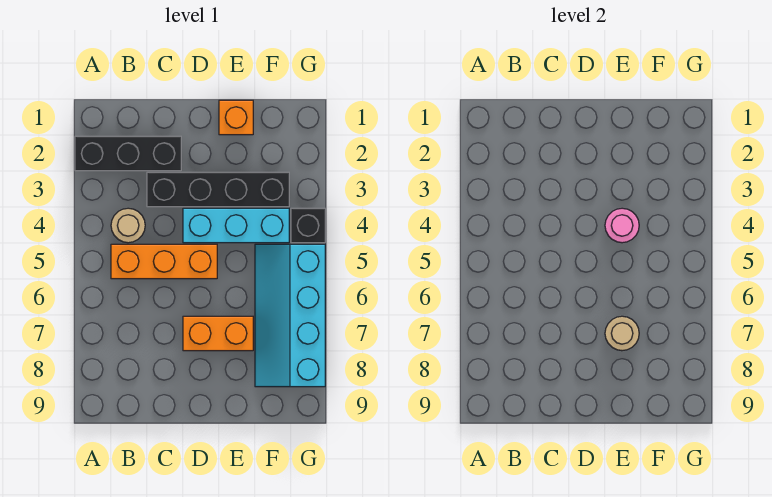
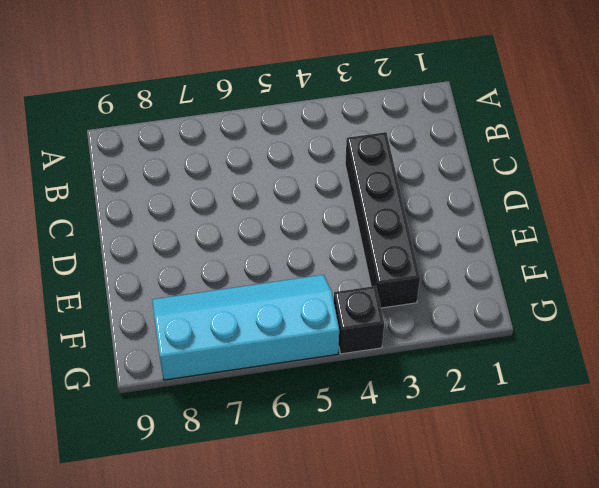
none -> black 1x3 brick [75,136,181,171]
none -> tan 1x1 round brick [111,208,145,243]

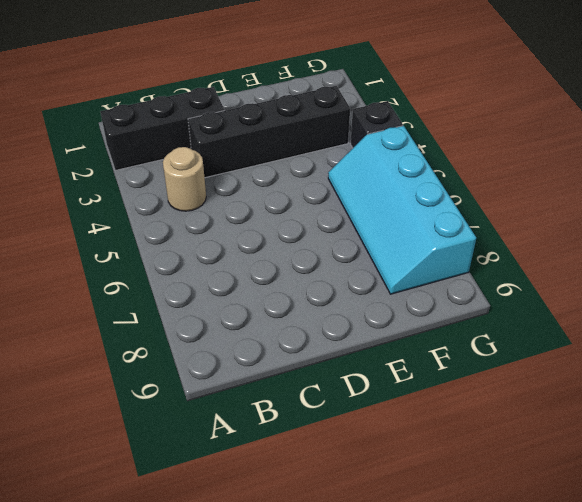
none -> orange 1x3 brick [111,244,217,279]
none -> cyan 1x3 brick [183,208,289,243]

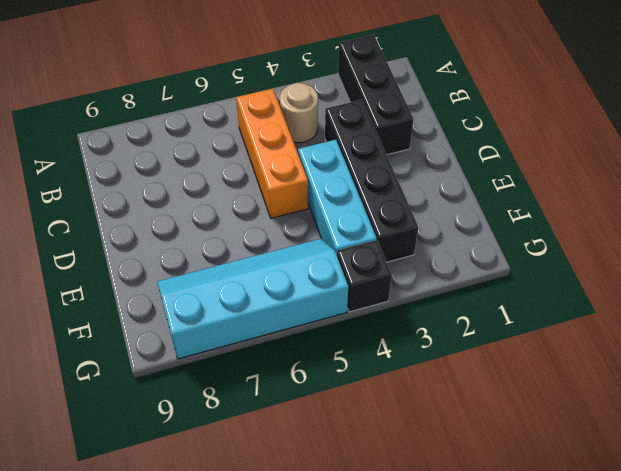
none -> orange 1x2 brick [183,316,253,351]
none -> orange 1x1 brick [219,100,253,135]

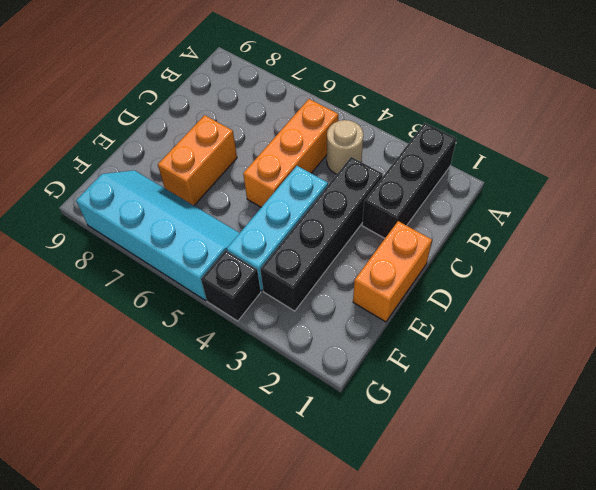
orange 1x2 brick [353,221,432,322] -> orange 1x1 brick [219,100,253,135]
none -> pink 1x1 round brick [605,208,639,243]
none -> tan 1x1 round brick [605,316,639,351]

